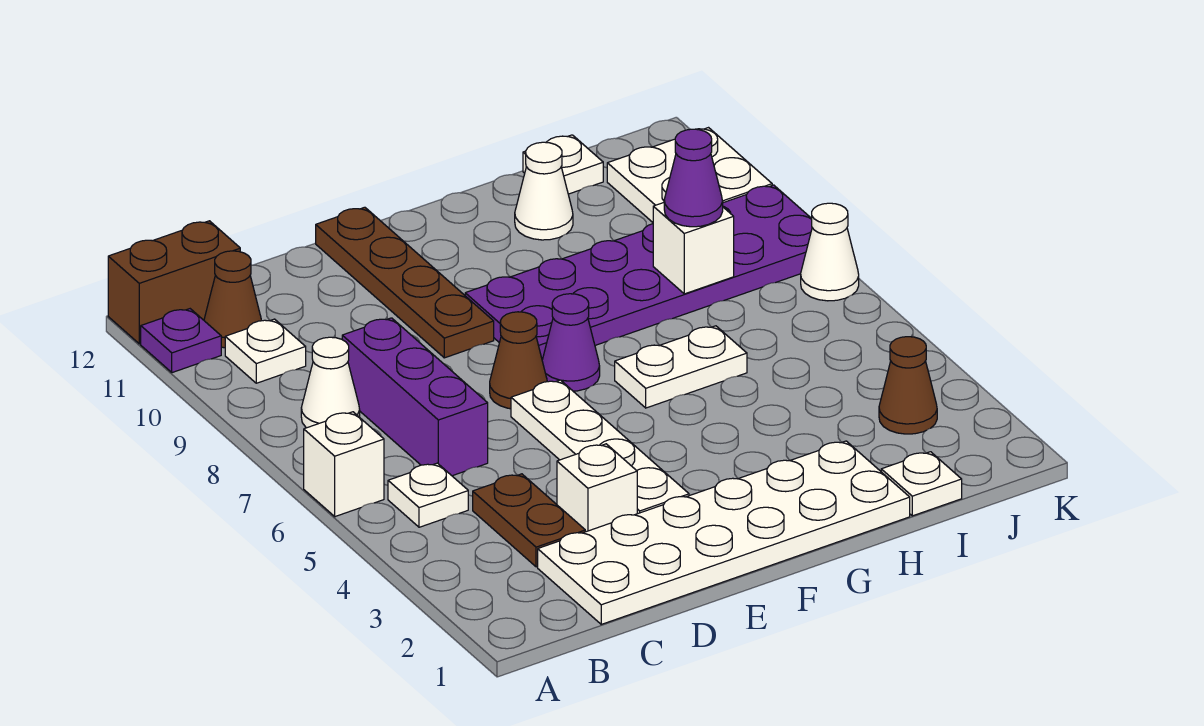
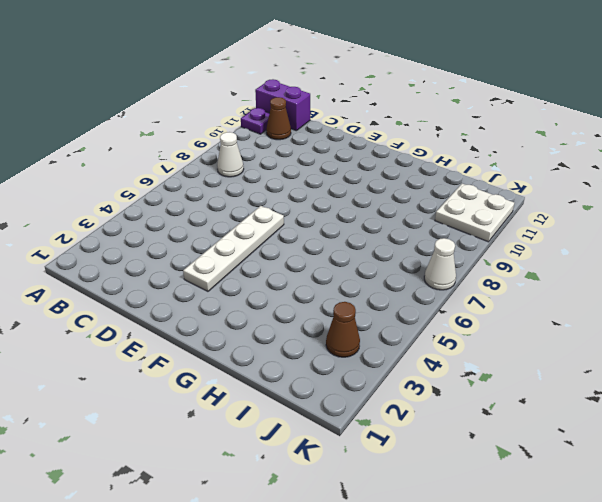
purple 1x2 brick [255,79,310,131] -> brown 1x2 brick [108,221,240,344]
none -> white 1x1 brick [304,412,384,517]
none -> white 1x1 plate [388,463,468,527]
none -> white 1x1 plate [225,319,306,383]

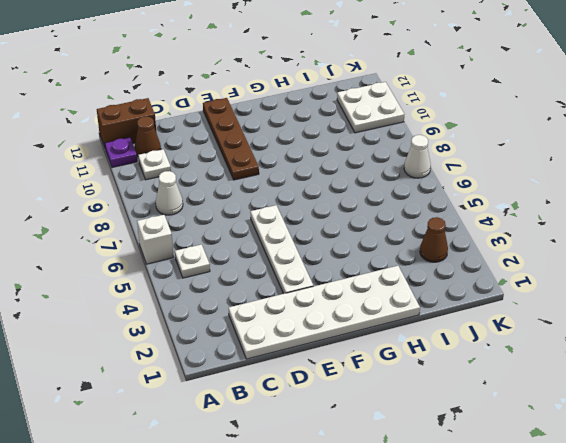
none -> brown 1x2 plate [473,474,585,567]
none -> purple 1x3 brick [342,318,488,476]
none -> white 1x1 brick [557,444,637,532]

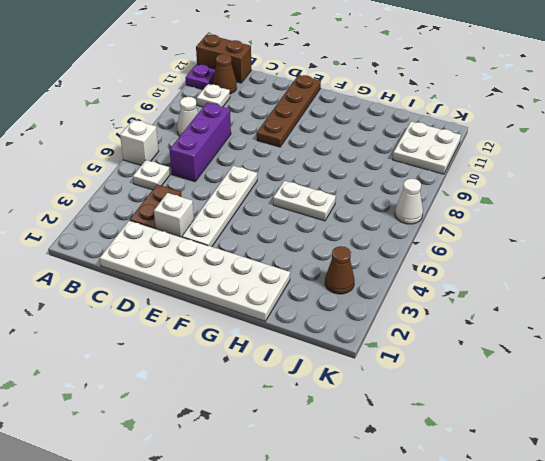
none -> brown 1x1 cone [490,312,547,409]
none -> purple 1x1 cone [542,294,600,391]
none -> purple 2x6 plate [465,185,812,360]

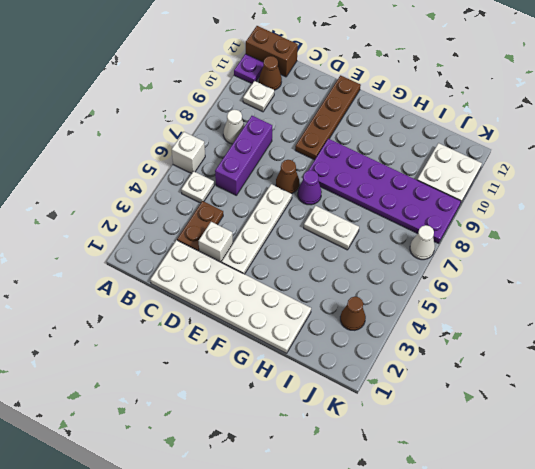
none -> white 1x1 cone [515,142,573,240]
none -> white 1x1 plate [881,452,962,516]
none -> white 1x1 plate [523,135,603,194]

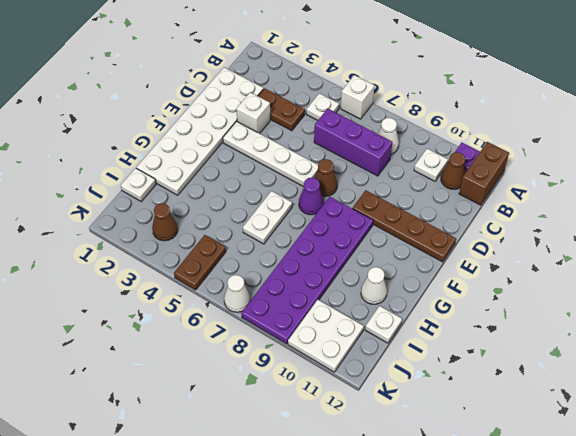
brown 1x2 plate [174,235,226,290] -> none
none -> white 1x1 brick [653,203,734,294]
none -> purple 1x1 cone [664,129,723,227]

